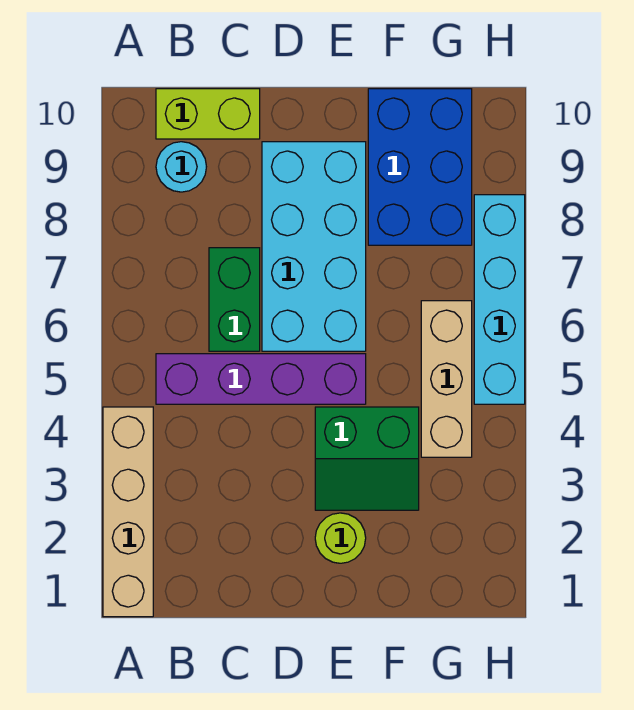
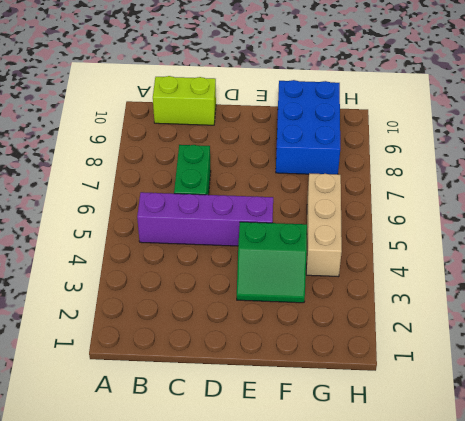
none -> tan 1x4 brick [103,407,153,617]
none -> cyan 1x1 round brick [156,142,206,192]

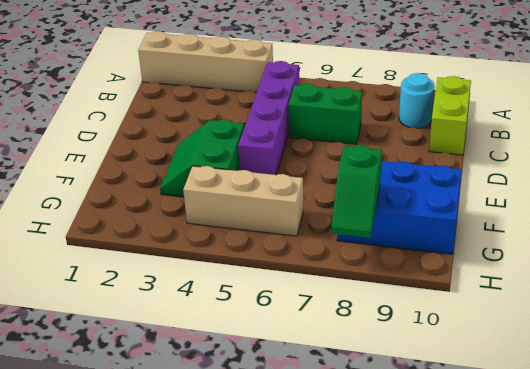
green 1x2 slope [331,146,382,238] -> none
none -> cyan 2x4 brick [262,142,366,351]
none -> lime 1x1 round brick [315,513,366,563]

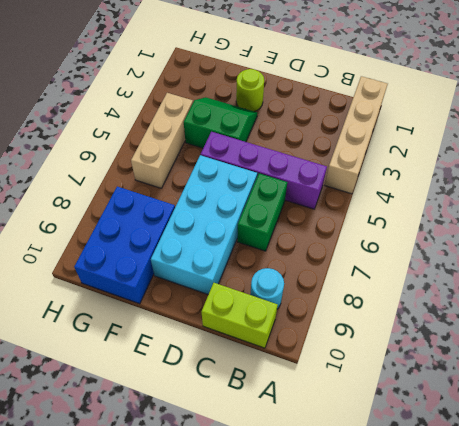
none -> cyan 1x4 brick [474,195,525,404]

